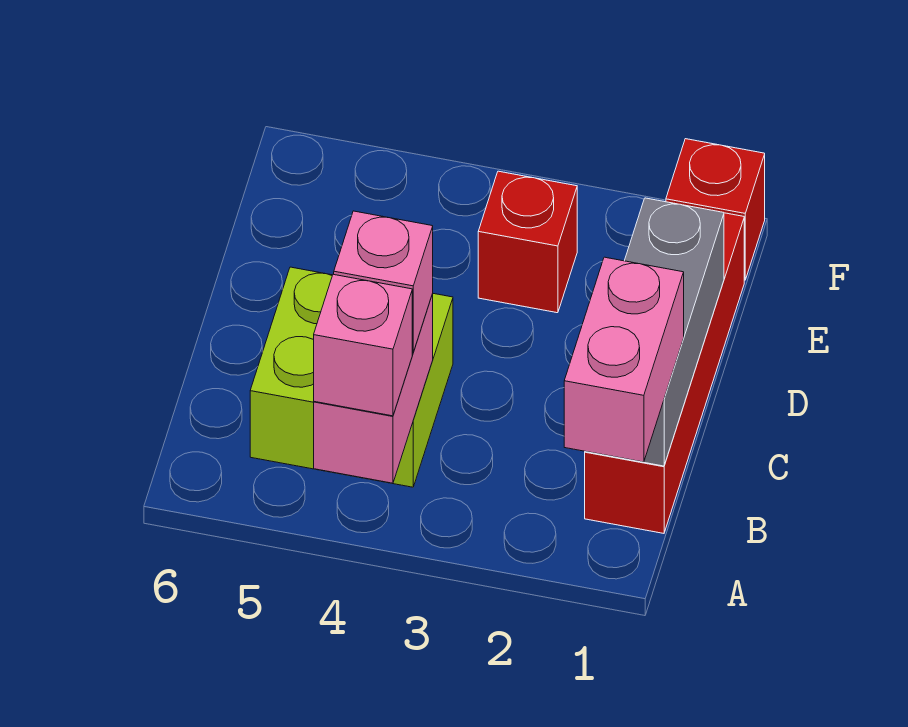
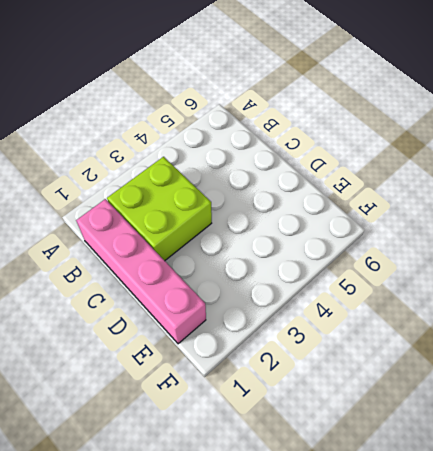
pink 1x4 brick [76,199,206,344] -> red 1x4 brick [585,213,744,533]
lime 2x2 brick [107,157,212,261] -> lime 2x2 brick moved to [250,267,453,487]
none -> red 1x1 brick [478,171,577,313]
none -> red 1x1 brick [666,139,765,280]

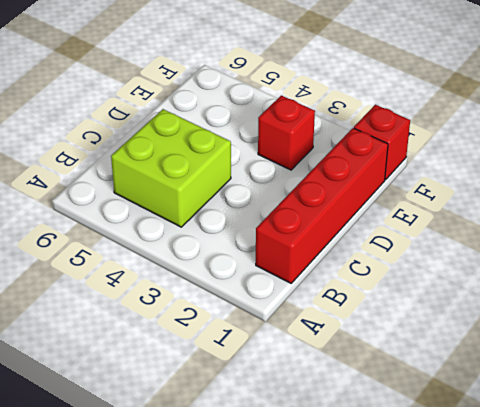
none -> pink 1x2 brick [314,294,433,483]
none -> grey 1x3 brick [590,198,724,466]

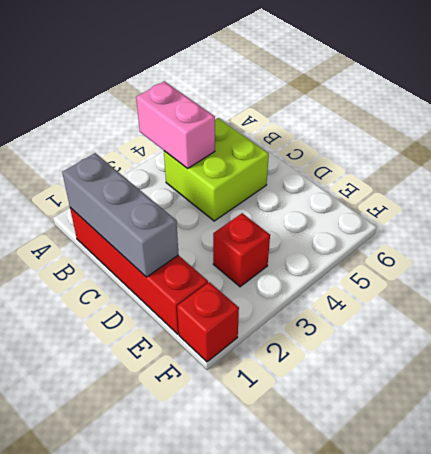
none -> pink 1x2 brick [564,257,684,462]
none -> pink 1x1 brick [314,274,412,416]

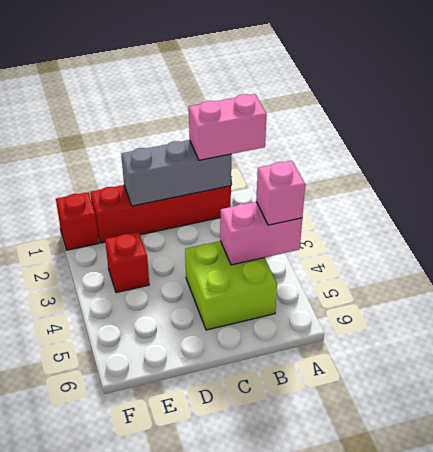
none -> pink 1x1 brick [334,211,433,353]

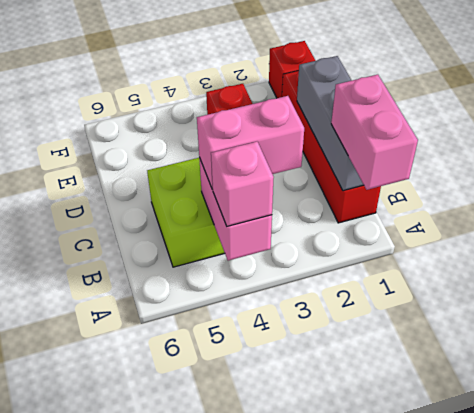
pink 1x2 brick [197,96,304,189] -> pink 1x1 brick [334,211,433,353]

